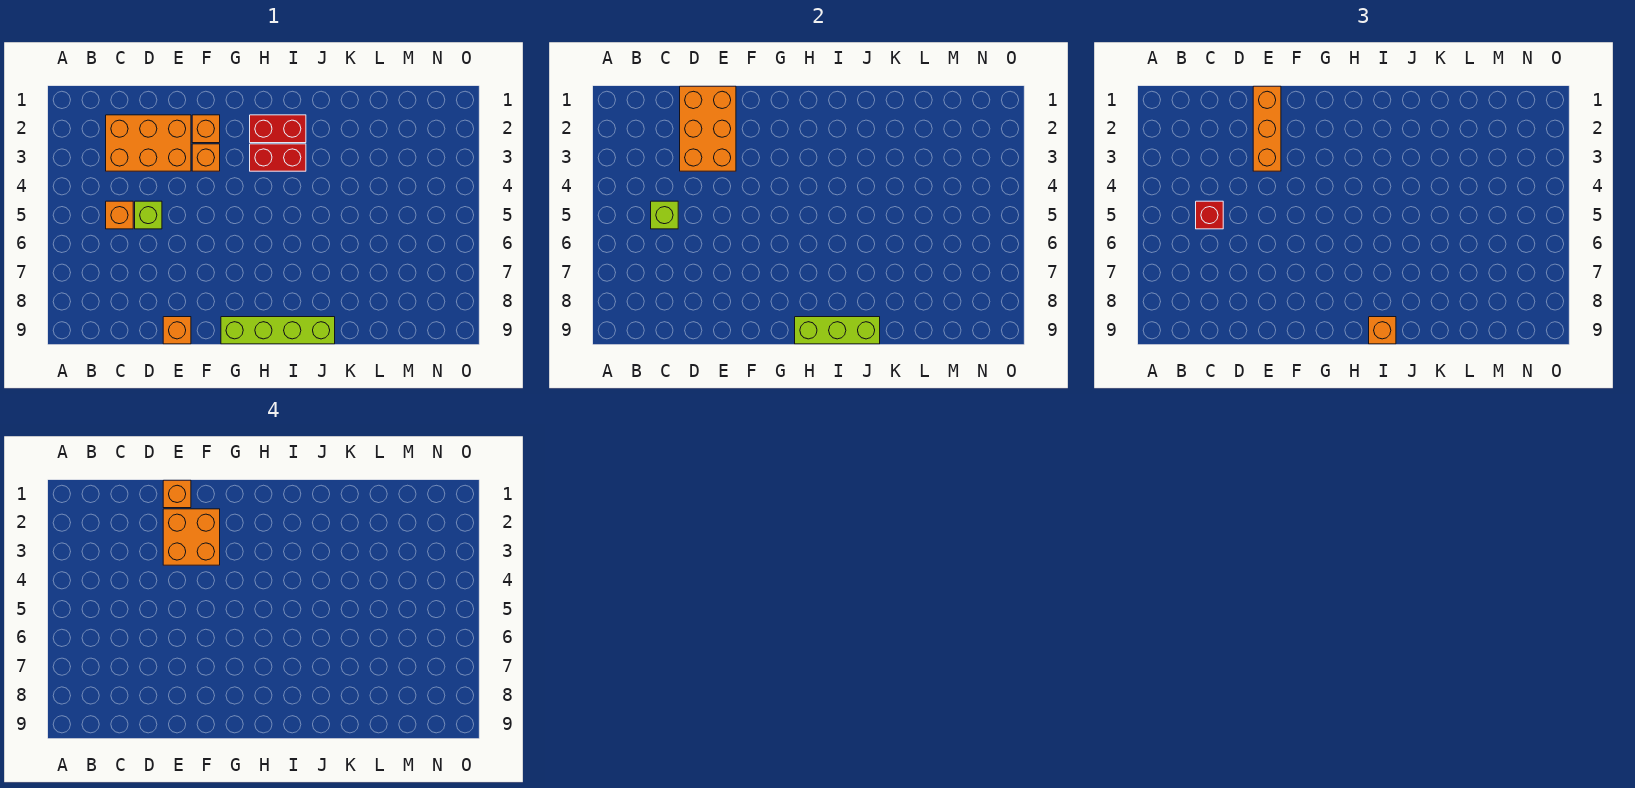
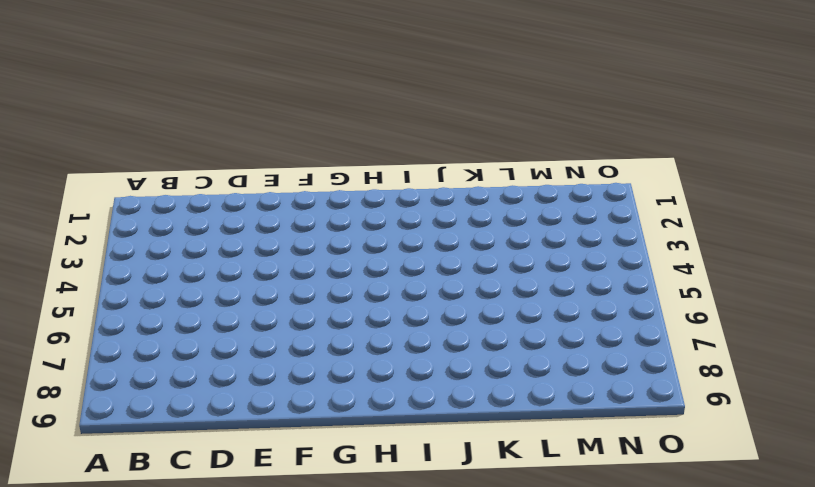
none -> orange 2x3 brick [106,115,191,171]
none -> orange 1x1 brick [106,201,133,229]
none -> lime 1x1 brick [135,201,162,229]

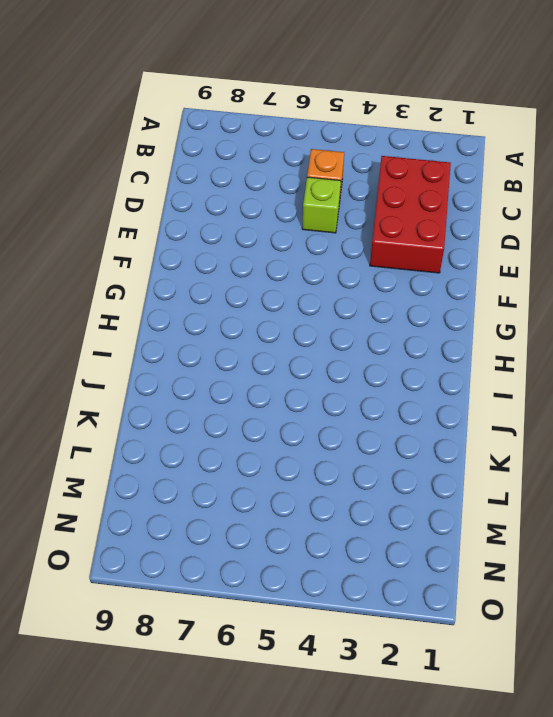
red 2x3 brick [370,156,451,273] -> orange 2x3 brick [106,115,191,171]
none -> orange 1x1 brick [163,317,191,344]
none -> orange 1x1 brick [192,115,220,143]
none -> orange 1x1 brick [192,144,220,171]

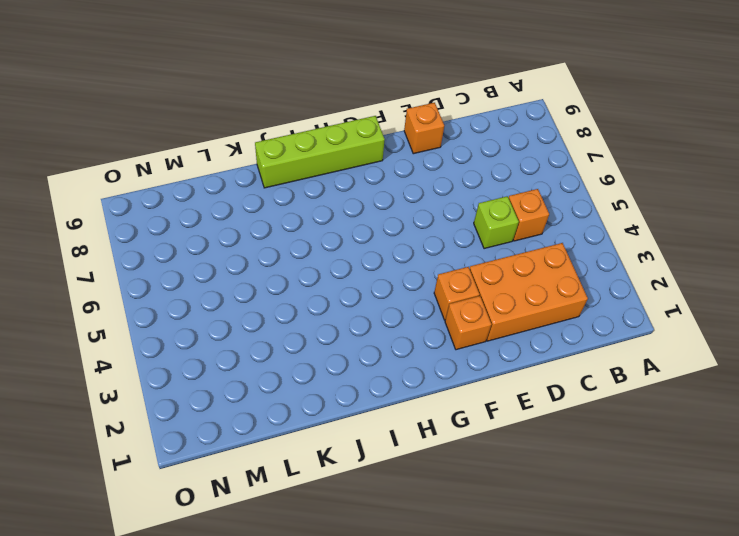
none -> red 1x2 brick [250,115,306,143]
none -> red 1x2 brick [250,144,306,171]
none -> lime 1x1 brick [651,201,678,229]

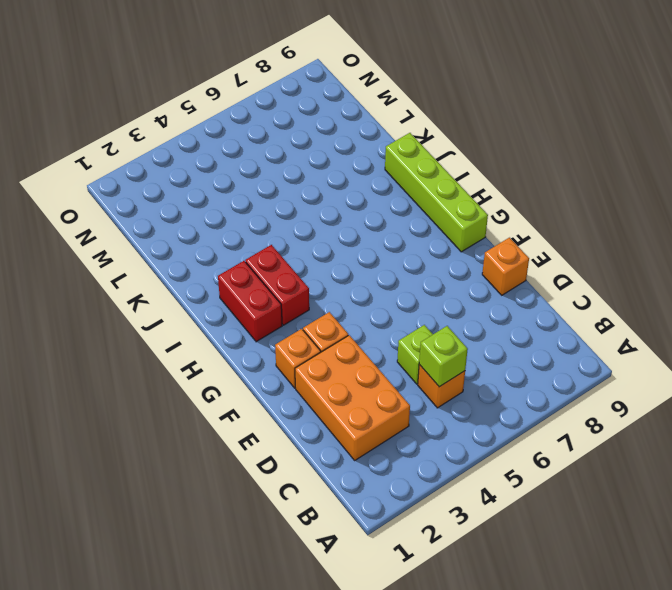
none -> orange 2x3 brick [680,86,736,171]
none -> lime 1x3 brick [795,317,880,344]
none -> red 1x1 brick [1196,201,1223,229]

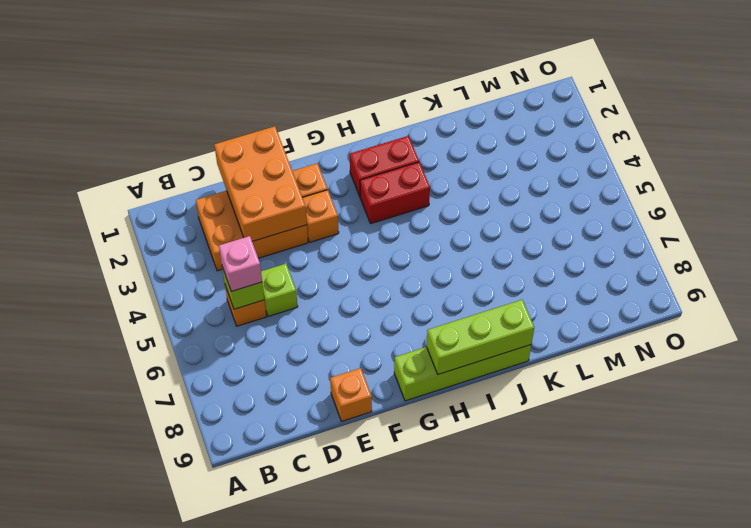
pink 1x1 brick [219,236,262,291] -> red 1x1 brick [1196,201,1223,229]
none -> orange 1x3 brick [1253,86,1281,171]
none -> orange 1x1 brick [1369,317,1396,344]
none -> orange 1x1 brick [163,480,191,508]

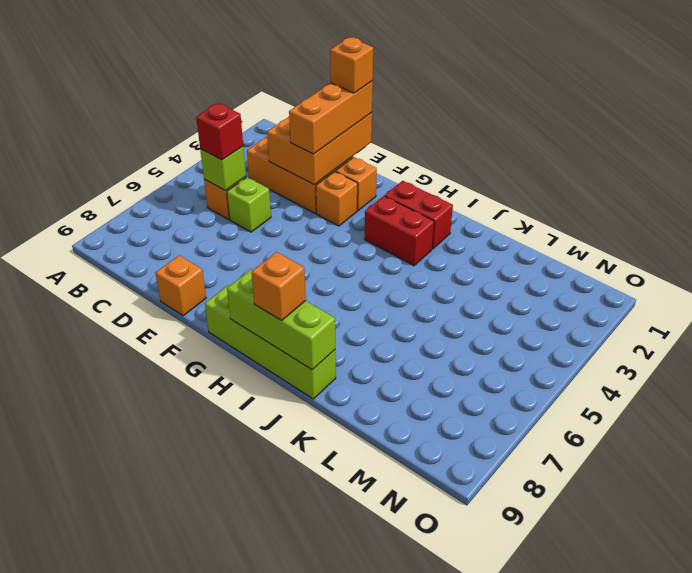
none -> orange 2x2 brick [163,509,220,565]

